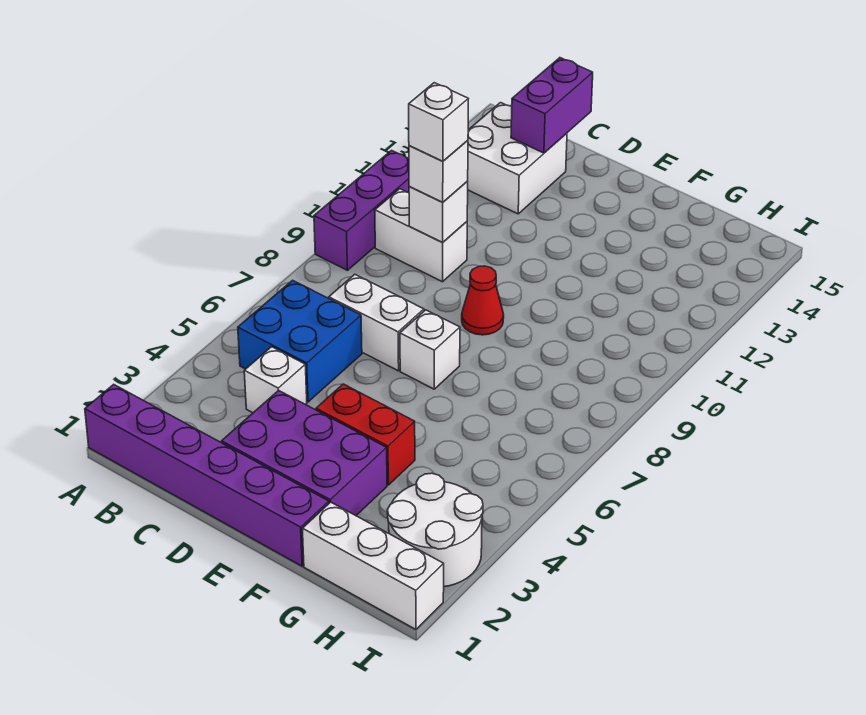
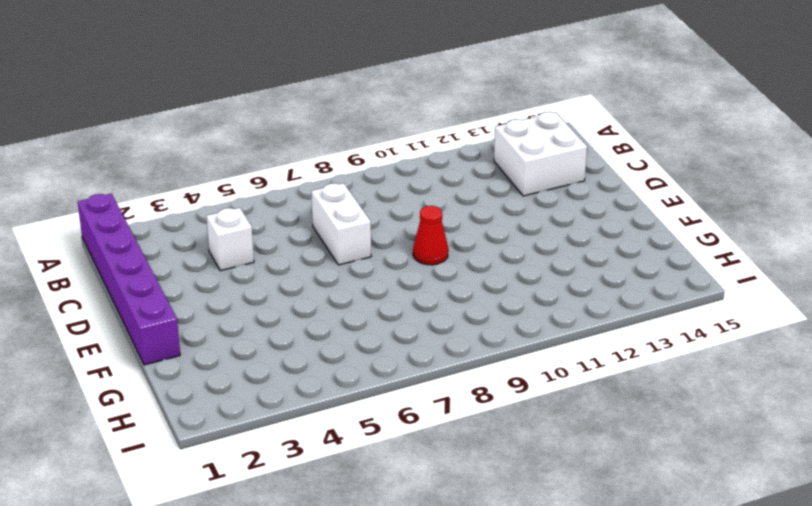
none -> purple 1x3 brick [314,150,409,270]
none -> blue 2x2 brick [238,280,362,402]
none -> white 1x2 brick [375,189,467,282]

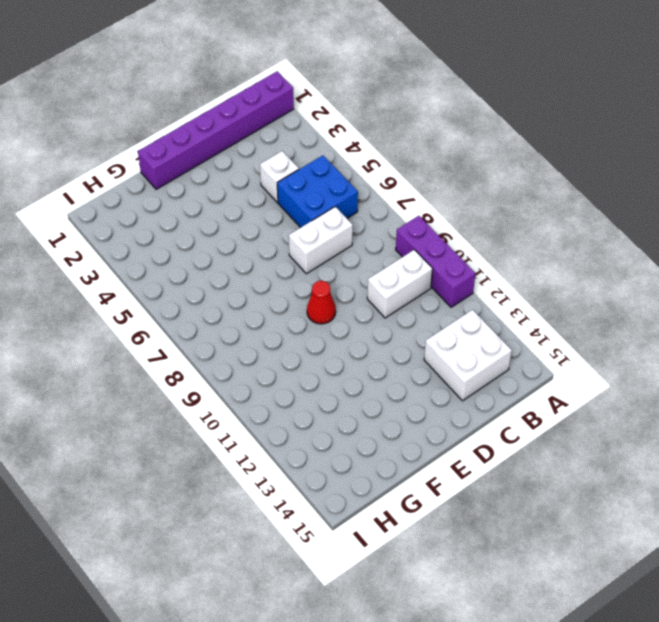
none -> purple 2x3 brick [222,390,387,516]
none -> red 1x2 brick [316,384,415,485]
none -> white 1x1 brick [400,310,460,389]

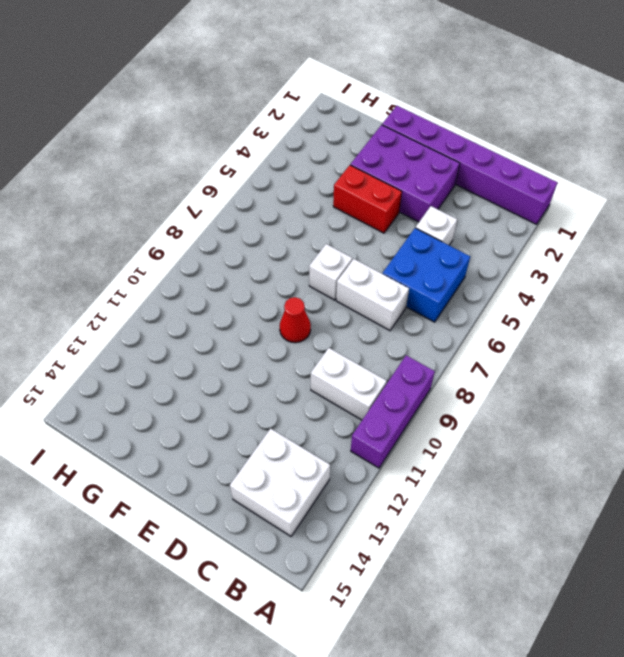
none -> white 1x3 brick [302,502,444,629]
none -> white 2x2 round brick [387,473,483,587]
none -> white 1x1 brick [409,181,468,243]

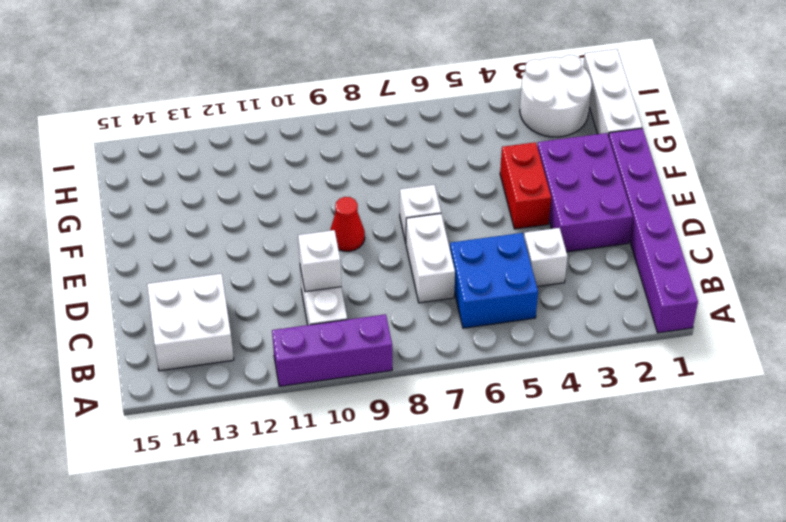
none -> purple 1x2 brick [511,58,593,153]
none -> white 1x1 brick [409,140,468,202]
none -> white 1x1 brick [409,83,468,161]

